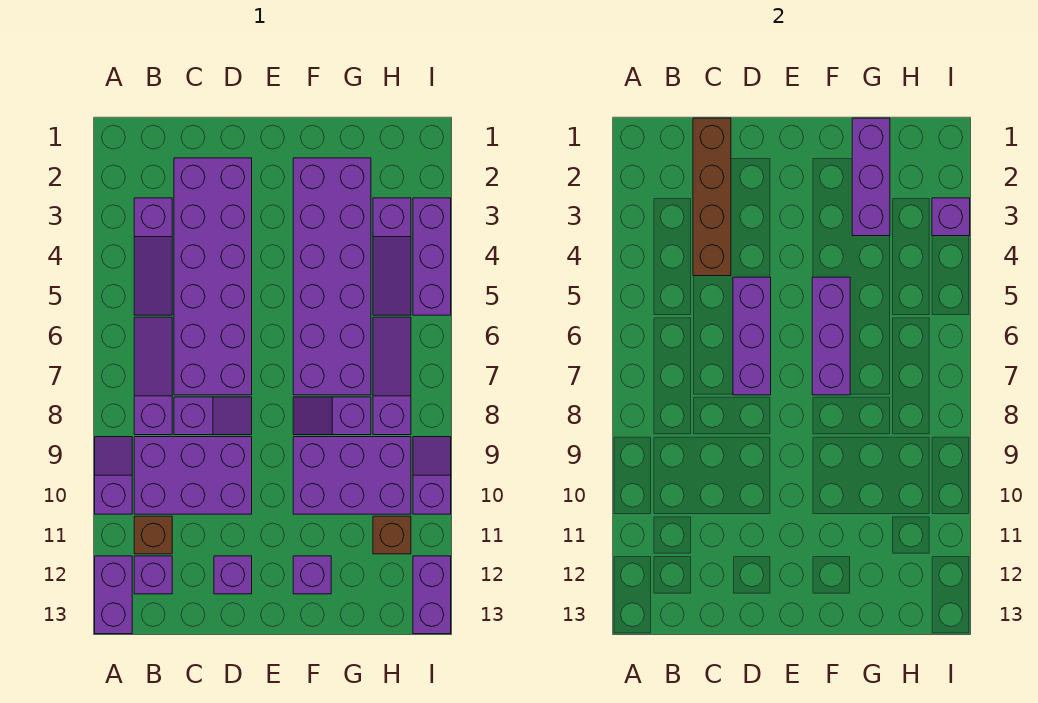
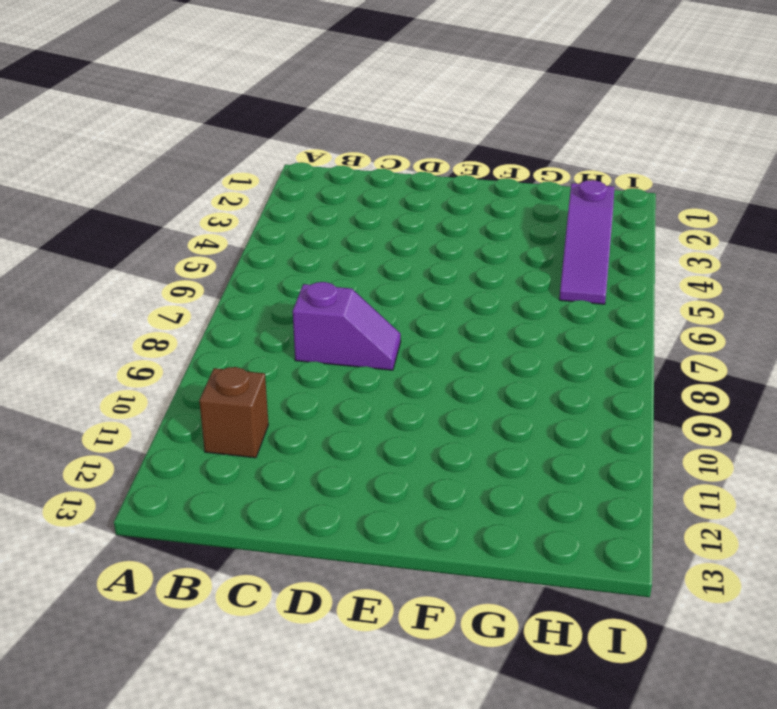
none -> purple 1x2 slope [95,437,132,514]
none -> purple 1x2 brick [95,556,132,634]
none -> purple 1x3 slope [134,198,172,315]

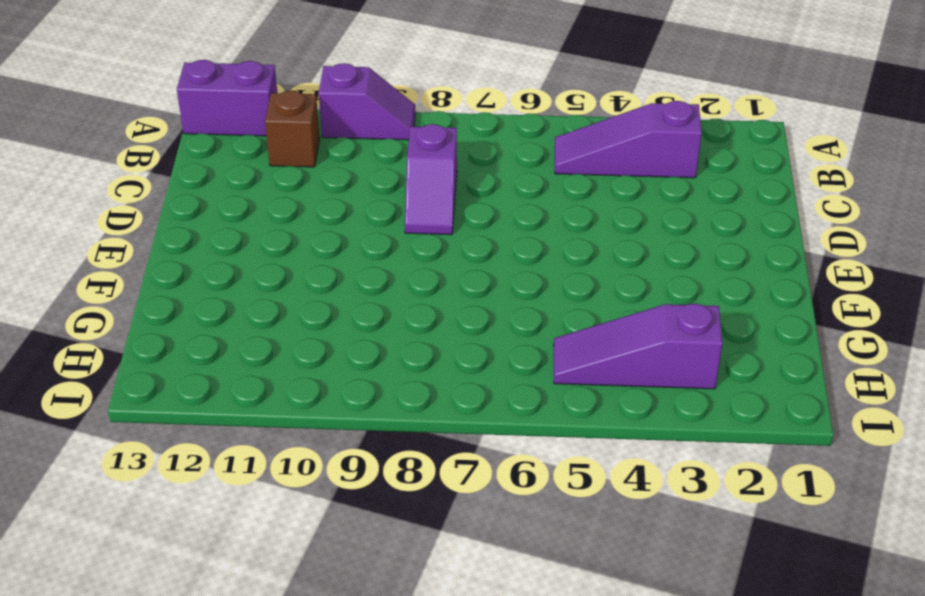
none -> purple 1x3 slope [134,317,172,435]
none -> purple 2x3 brick [134,437,252,514]
none -> purple 1x1 brick [134,556,172,594]

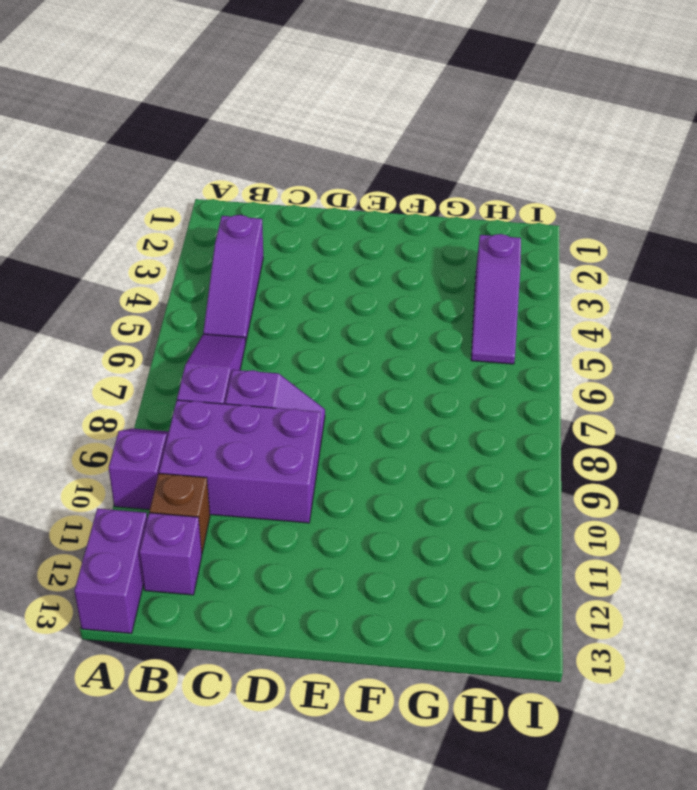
none -> purple 2x6 brick [174,158,252,395]
none -> purple 1x1 brick [214,556,252,594]
none -> purple 2x6 brick [293,158,371,395]

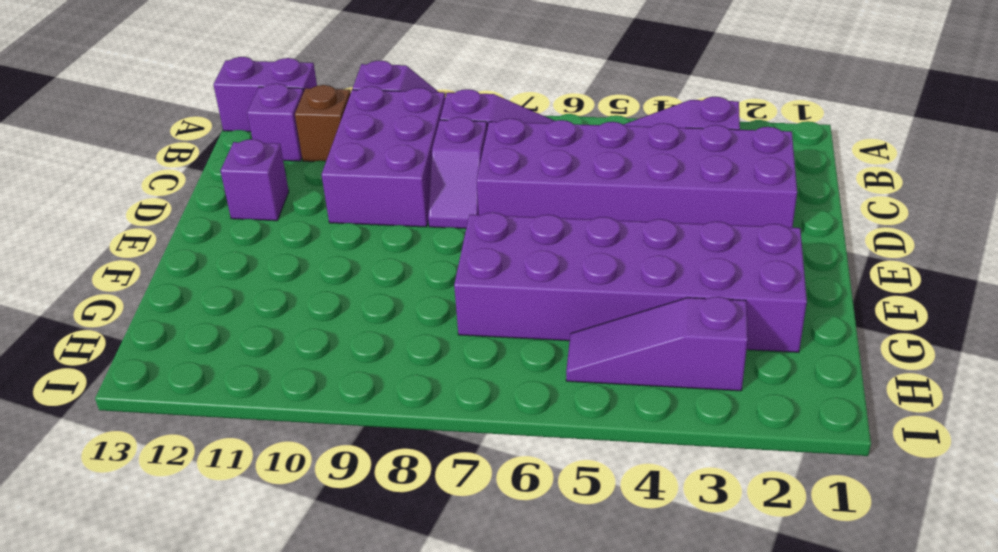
none -> purple 1x2 slope [293,397,371,435]
none -> purple 2x3 brick [293,437,411,514]
none -> purple 1x1 brick [293,556,331,594]

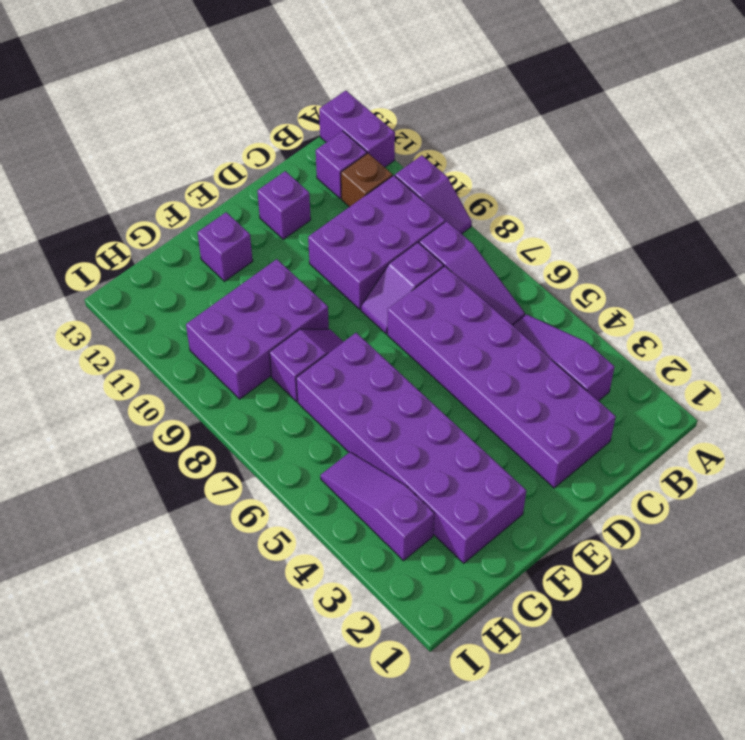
none -> purple 1x3 slope [373,317,411,435]
none -> brown 1x1 brick [373,516,411,554]
none -> purple 1x3 brick [413,198,451,315]

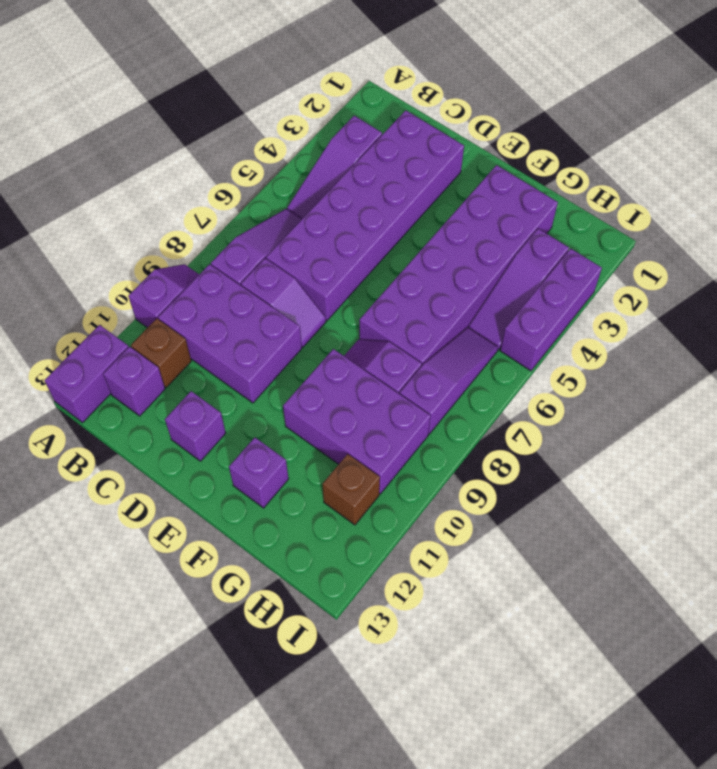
none -> purple 1x2 slope [413,437,451,514]
none -> purple 1x2 brick [413,556,451,634]
none -> brown 1x4 brick [693,118,731,276]

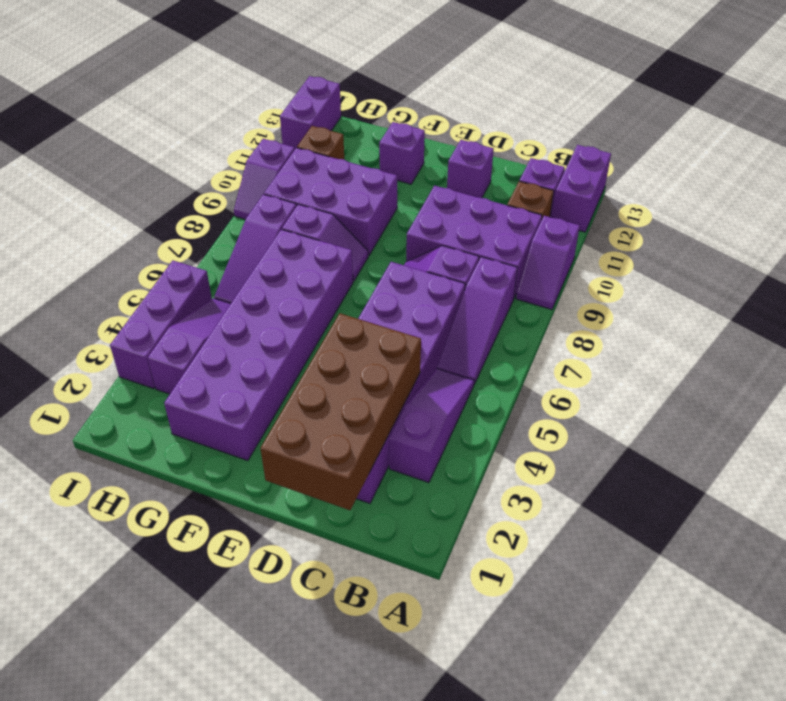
brown 2x4 brick [260,313,421,510] -> brown 1x4 brick [693,118,731,276]
none -> purple 1x3 brick [733,277,771,395]
none -> purple 1x3 brick [812,277,850,395]
none -> purple 1x3 brick [852,118,890,236]

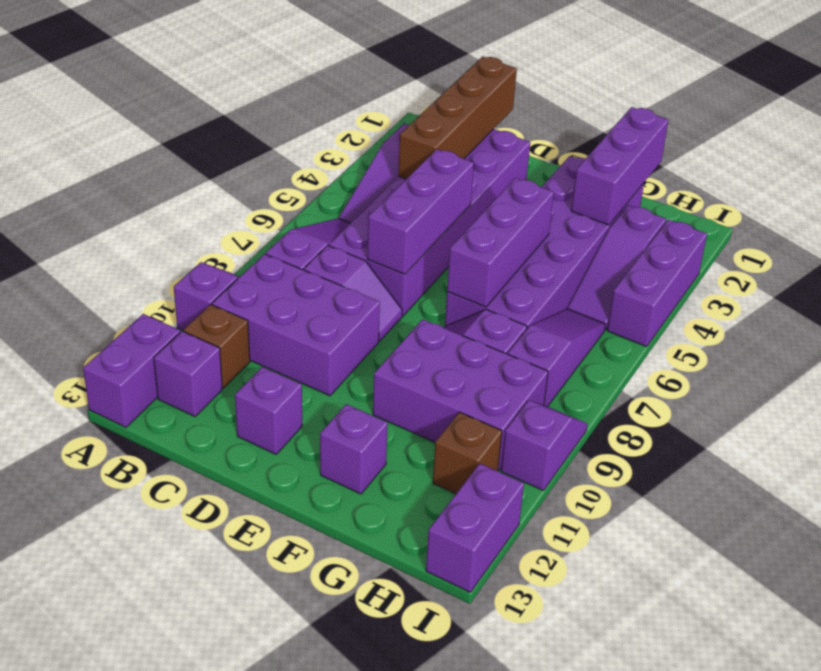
none -> purple 1x1 brick [932,198,970,236]

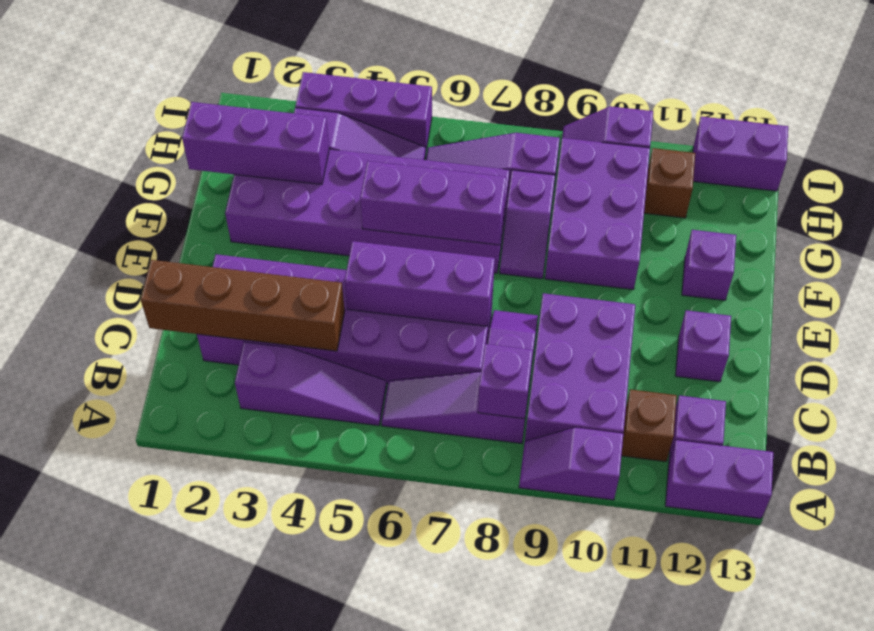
purple 1x1 brick [478,344,533,419] -> purple 1x1 brick moved to [932,198,970,236]

